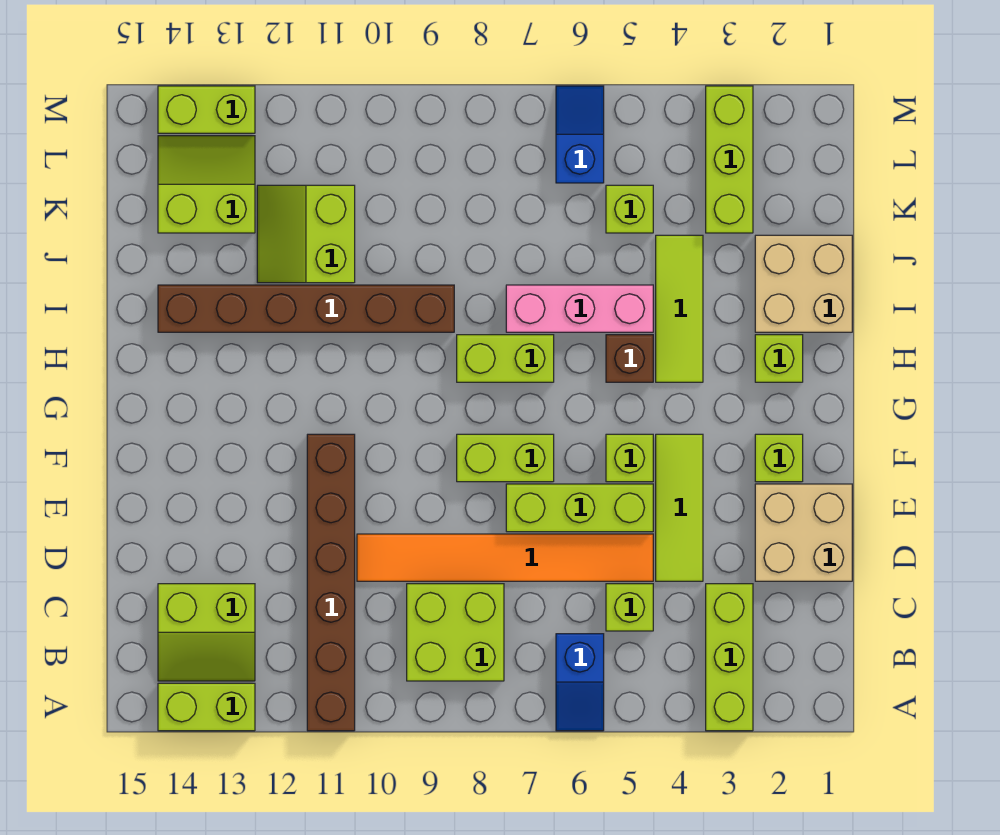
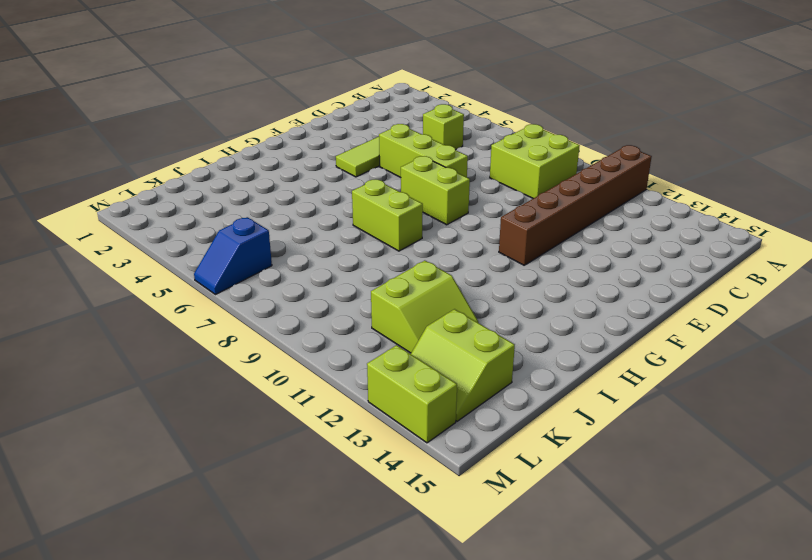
none -> lime 1x3 brick [706,584,753,731]
none -> blue 1x2 slope [556,634,604,731]
none -> lime 1x2 brick [158,683,255,731]

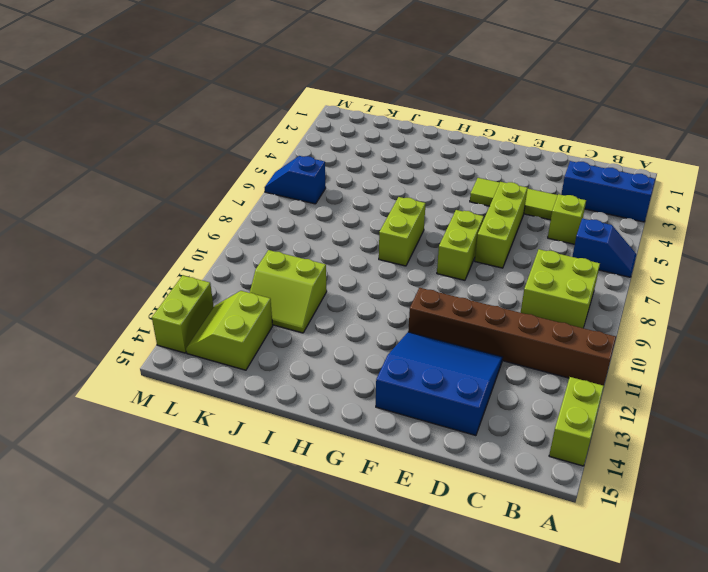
blue 1x3 brick [561,161,655,222] -> lime 1x3 brick [706,584,753,731]
blue 3x3 slope [376,332,503,436] -> none
none -> lime 2x2 slope [158,584,255,681]
none -> tan 2x2 brick [755,484,852,581]
none -> orange 1x6 tile [357,534,653,581]

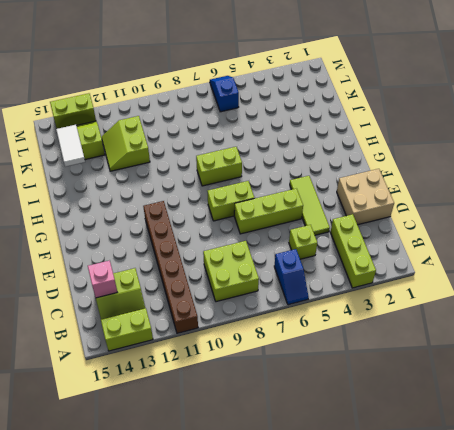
pink 1x1 brick [88,260,117,298] -> none
white 1x2 tile [56,125,85,167] -> none
none -> orange 1x6 tile [357,534,653,581]
none -> lime 1x1 brick [755,434,803,482]
none -> lime 1x1 brick [606,434,653,482]

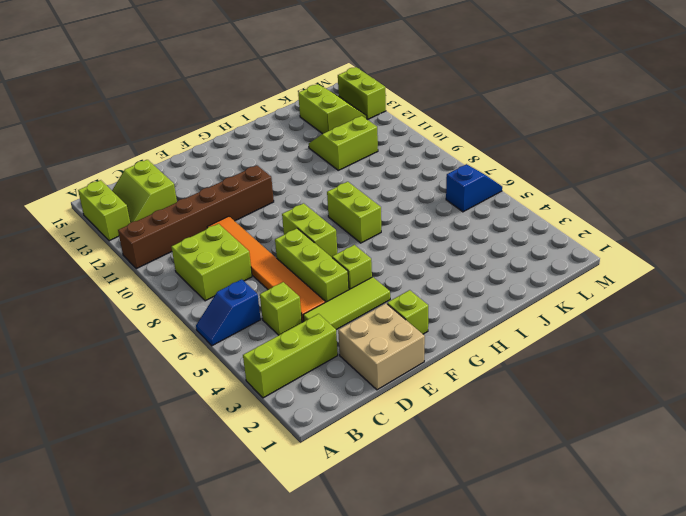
none -> lime 1x1 brick [755,335,803,382]
none -> lime 1x3 tile [656,235,703,382]
none -> brown 1x1 brick [606,335,653,382]

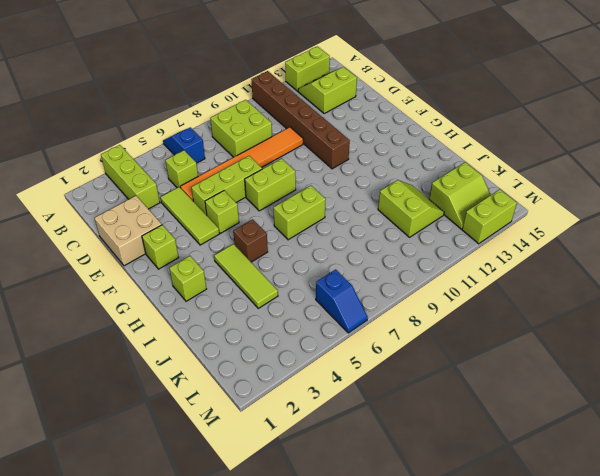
none -> tan 2x2 brick [755,235,852,332]
none -> pink 1x3 brick [506,285,653,332]
none -> brown 1x6 brick [158,285,454,332]

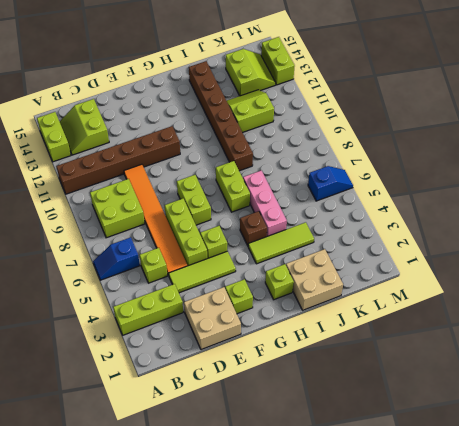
none -> lime 1x3 brick [706,86,753,233]
none -> lime 1x1 brick [606,185,653,233]

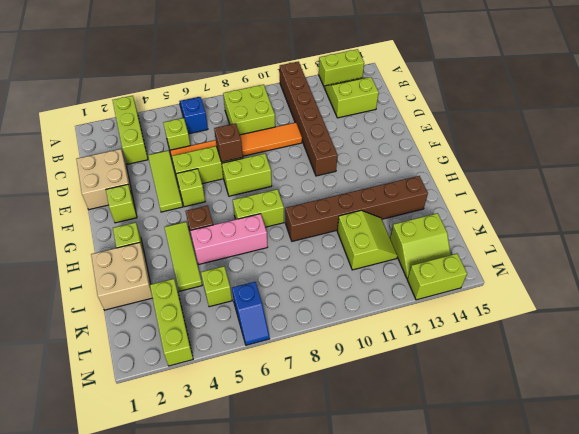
brown 1x1 brick [214,123,243,162] -> none

